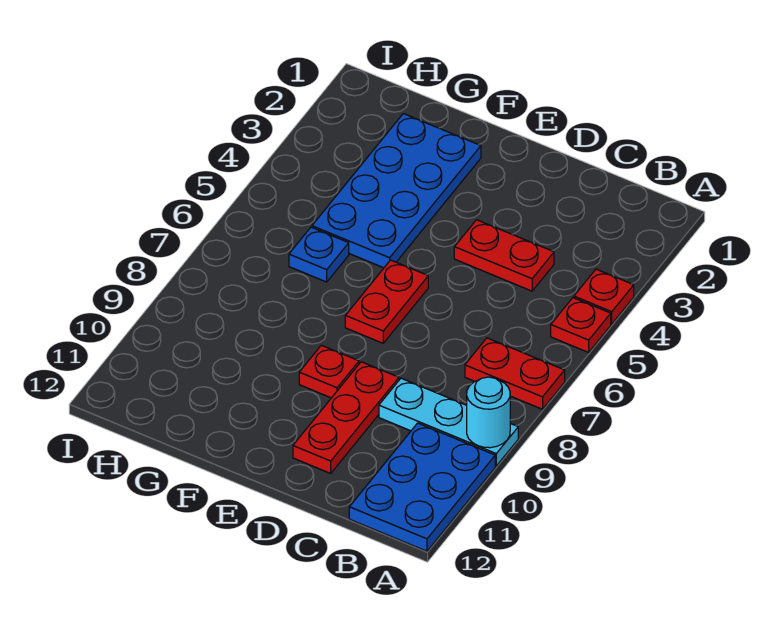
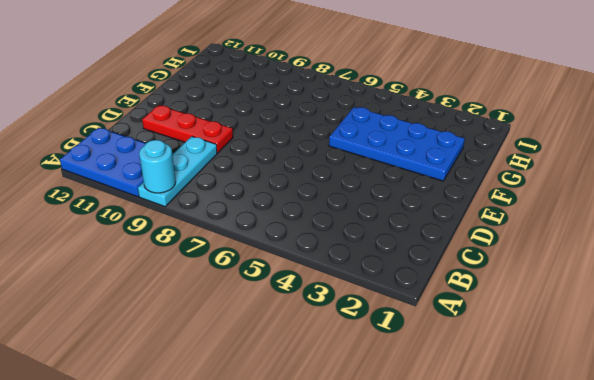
none -> red 1x1 plate [574,269,634,324]
none -> red 1x1 plate [551,298,611,352]
none -> red 1x2 plate [465,338,565,409]

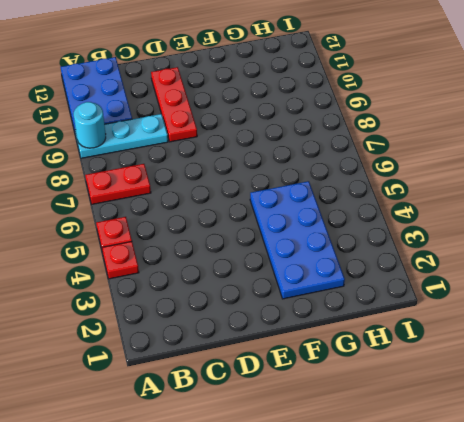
none -> red 1x2 plate [454,220,554,291]
none -> red 1x2 plate [345,260,428,343]
none -> red 1x1 plate [299,345,359,398]

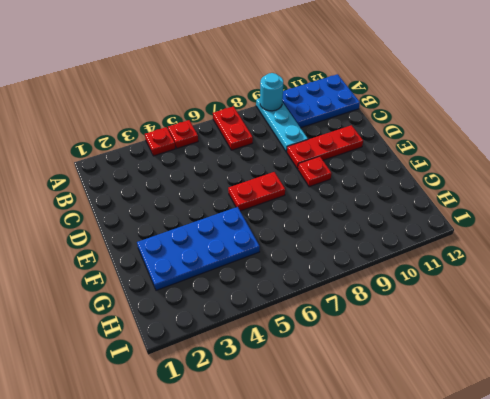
none -> red 1x2 plate [454,220,554,291]
none -> blue 1x1 plate [289,227,349,282]

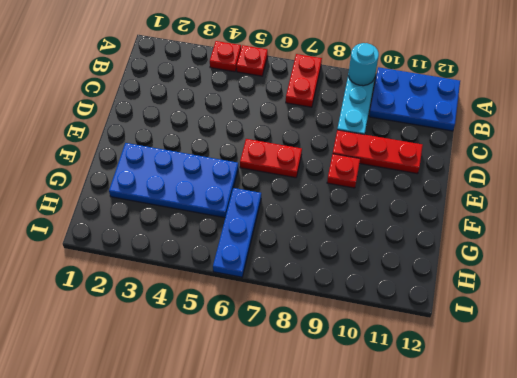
blue 1x3 plate [213,188,261,277] -> blue 1x1 plate [289,227,349,282]
none -> red 1x2 plate [454,220,554,291]

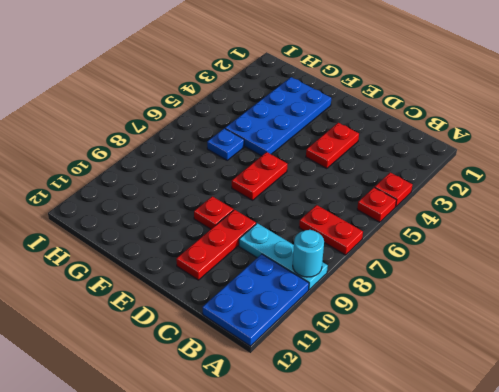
red 1x2 plate [306,123,359,169] -> red 1x2 plate turned to [454,220,554,291]

